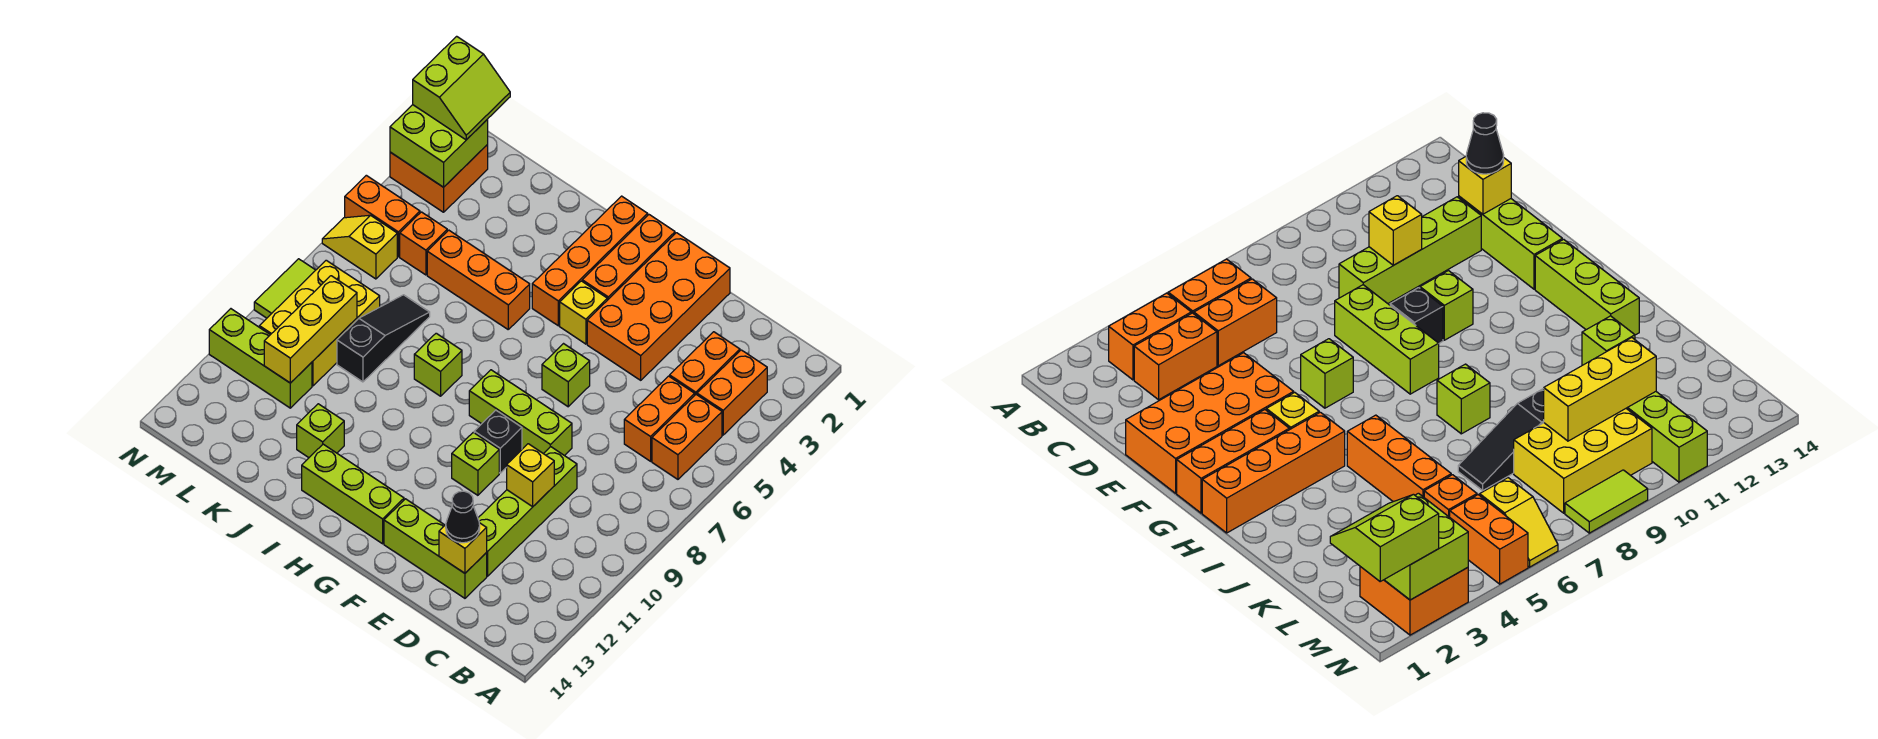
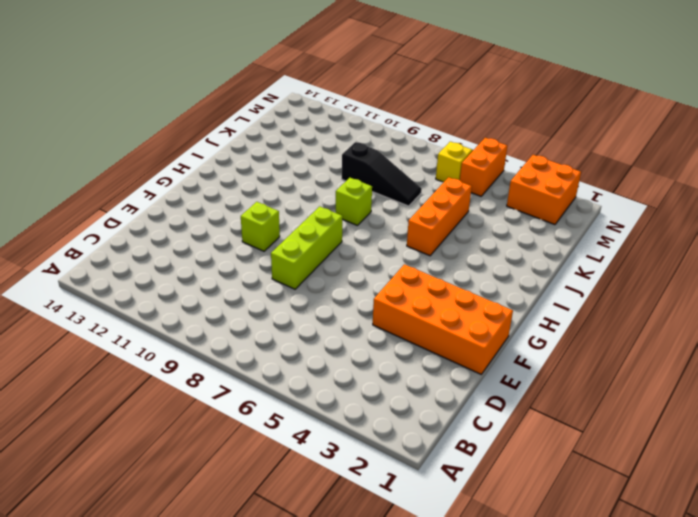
none -> orange 1x2 brick [697,350,767,435]
none -> orange 1x2 brick [652,395,722,479]
none -> orange 1x2 brick [670,332,740,395]
none -> orange 1x2 brick [624,376,695,461]

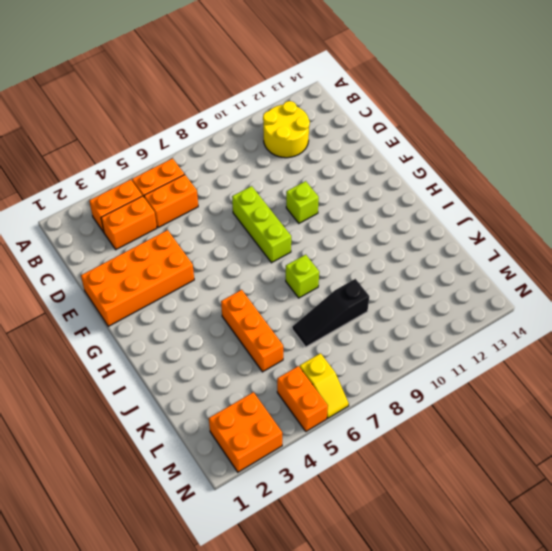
yellow 2x2 round brick [263,101,310,158] -> none
none -> lime 1x4 brick [478,447,577,576]
none -> lime 1x3 brick [384,499,487,598]
none -> lime 1x1 brick [542,344,590,407]
none -> black 1x1 brick [474,410,522,473]

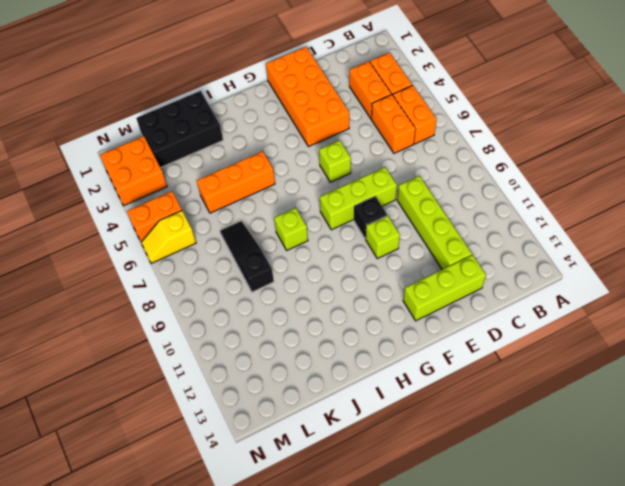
black 2x3 brick [136,91,223,168] -> none
none -> orange 1x3 brick [582,215,675,300]
none -> yellow 1x1 brick [560,281,607,344]
none -> lime 1x3 brick [302,444,404,544]
none -> orange 1x4 brick [532,196,648,326]

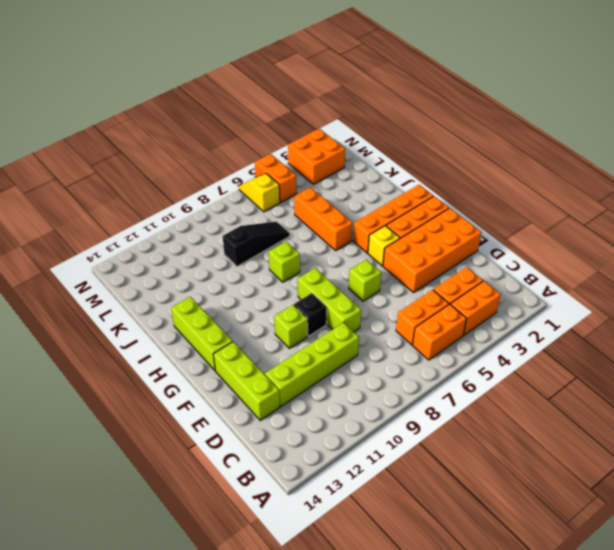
none -> lime 1x1 brick [297,404,344,458]
none -> orange 1x1 brick [400,212,447,275]
none -> yellow 2x3 brick [259,260,380,386]
none -> lime 1x3 brick [209,309,312,408]

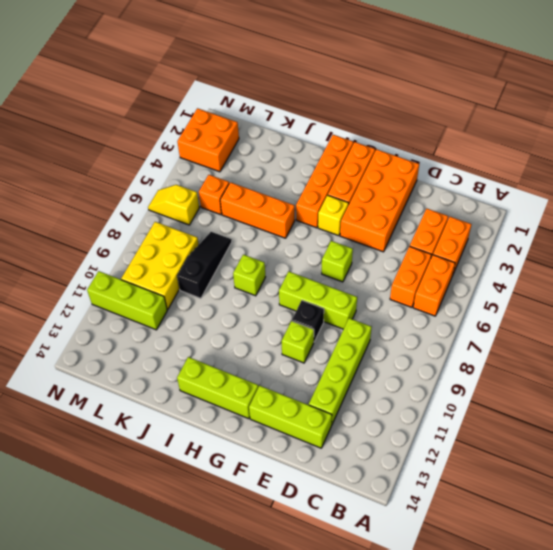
none -> lime 1x1 brick [297,404,344,458]
none -> orange 1x2 brick [345,175,420,257]
none -> lime 1x2 tile [254,259,315,318]
none -> yellow 1x1 brick [507,444,554,507]

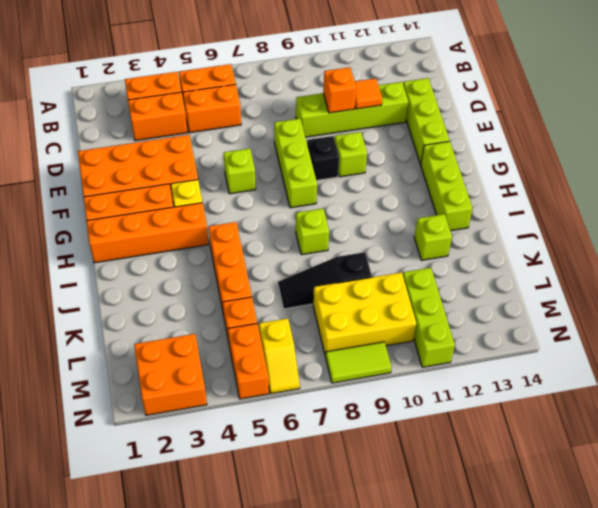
orange 1x1 brick [323,67,356,113] -> yellow 1x1 brick [507,444,554,507]
orange 1x1 tile [355,78,382,109] -> none
none -> yellow 1x1 brick [439,523,487,573]
none -> yellow 1x3 brick [264,276,357,383]
none -> lime 2x2 brick [390,105,488,187]
none -> black 1x1 cone [446,491,480,543]

